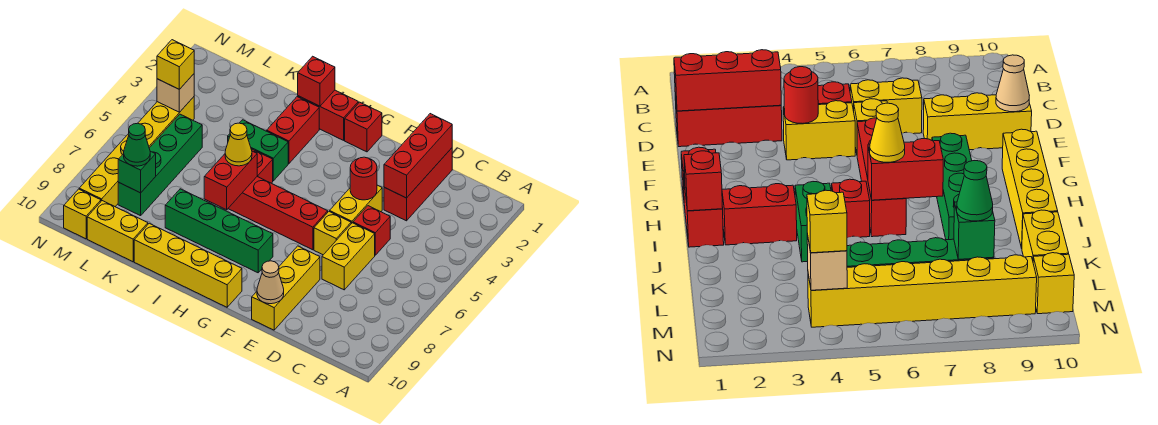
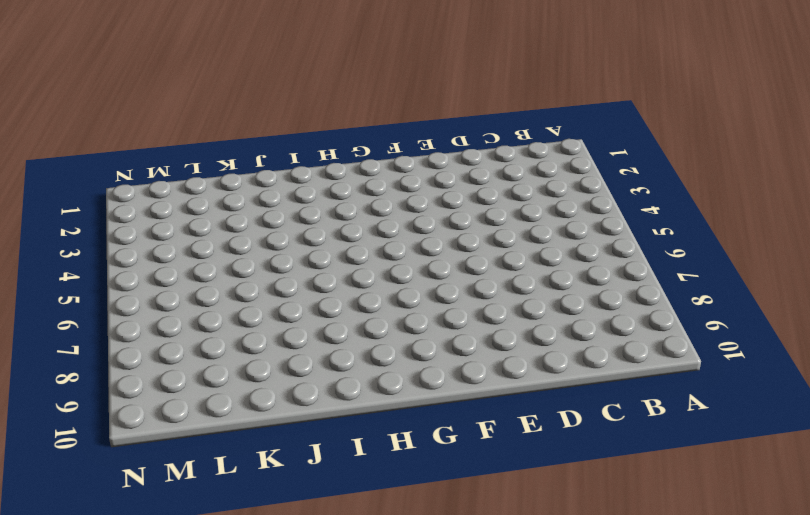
none -> red 1x3 brick [384,148,452,221]
none -> red 1x1 brick [353,206,390,255]
none -> yellow 1x2 brick [322,223,375,290]

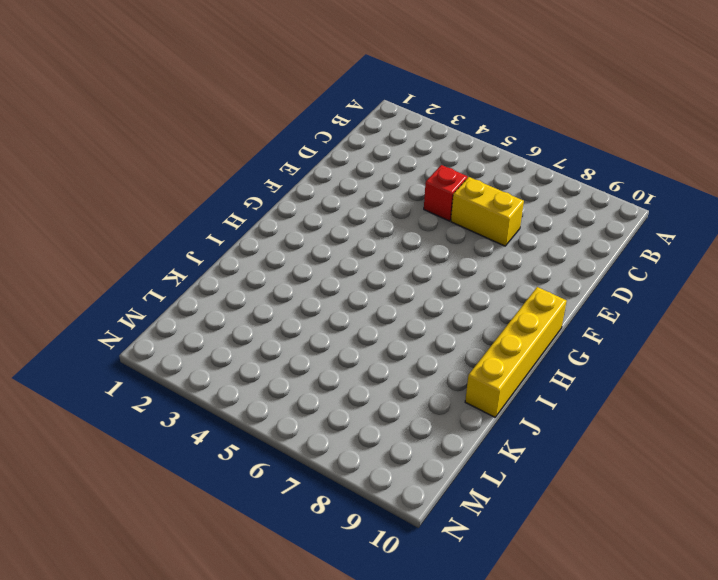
none -> red 1x3 brick [384,148,452,221]
none -> yellow 1x2 brick [330,185,382,224]
none -> yellow 1x1 brick [314,211,351,255]

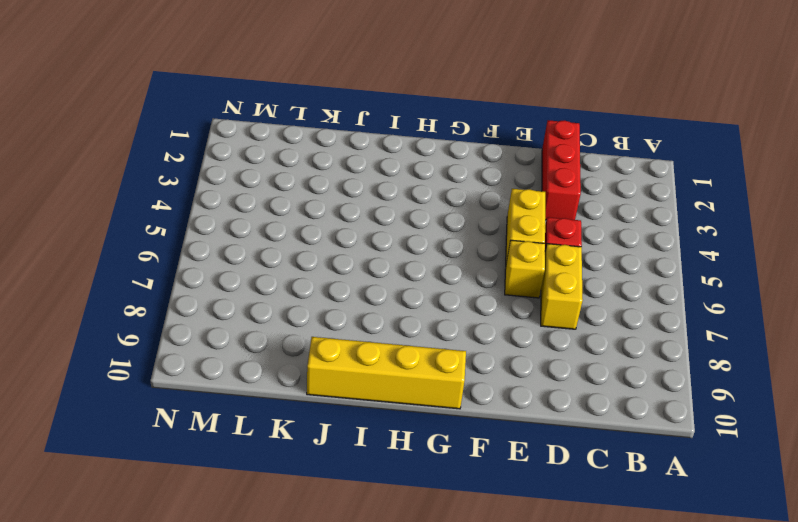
none -> yellow 1x3 brick [252,246,320,330]
none -> red 1x4 brick [228,177,328,250]
none -> red 1x1 brick [345,102,382,152]

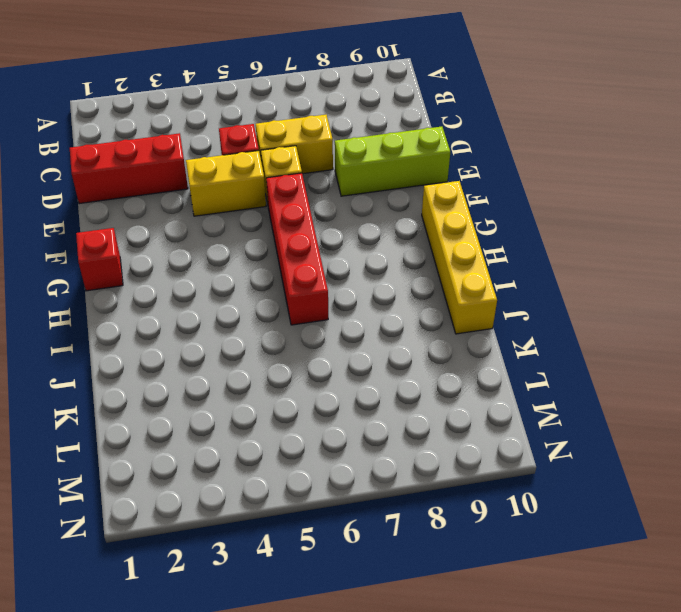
lime 1x3 brick [335,127,450,196] -> yellow 1x3 brick [252,246,320,330]
none -> green 1x4 brick [165,189,273,273]
none -> red 1x2 brick [298,90,358,140]
none -> red 1x2 brick [267,97,319,164]

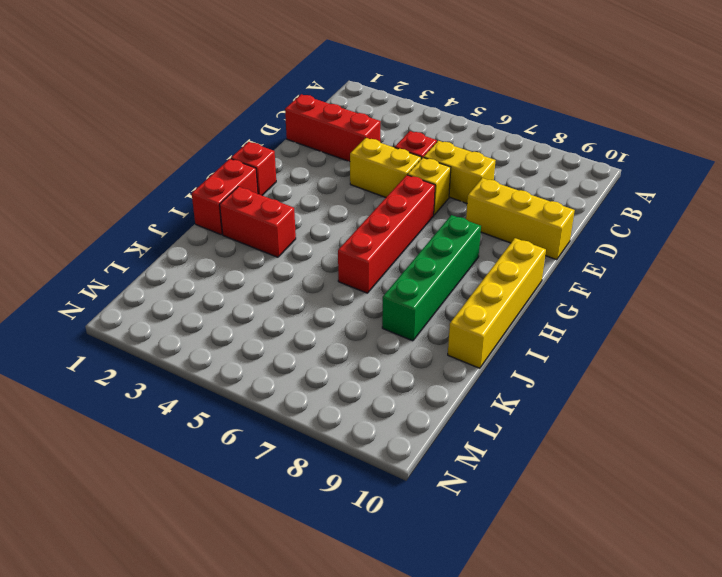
none -> green 1x2 brick [228,120,288,181]
none -> red 1x1 brick [251,149,273,183]
none -> yellow 1x2 brick [87,201,148,262]

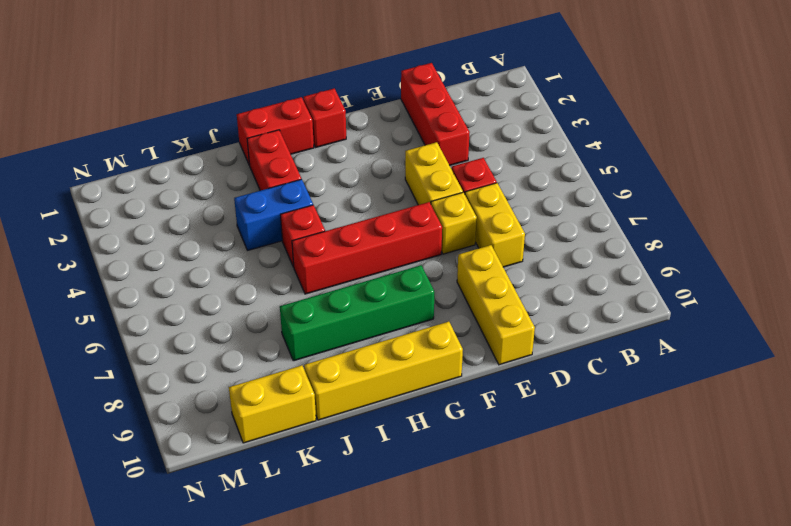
blue 1x2 brick [234,179,313,250] -> green 1x2 brick [228,120,288,181]
none -> green 1x4 brick [118,114,202,216]
none -> yellow 1x6 brick [79,97,194,206]
none -> yellow 1x1 brick [64,189,101,239]

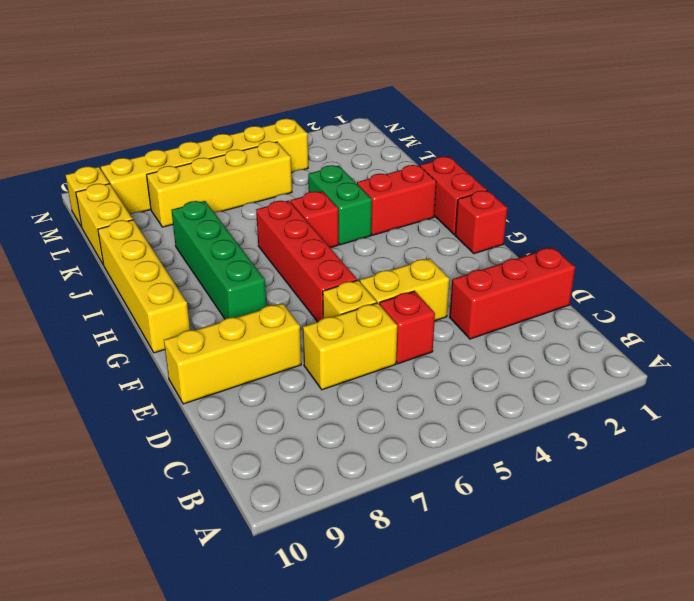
yellow 1x4 brick [147,141,292,227] -> green 1x4 brick [118,114,202,216]
none -> red 1x3 brick [384,114,452,198]
none -> red 1x1 round brick [350,157,377,200]
none -> tan 1x1 cone [257,261,284,304]

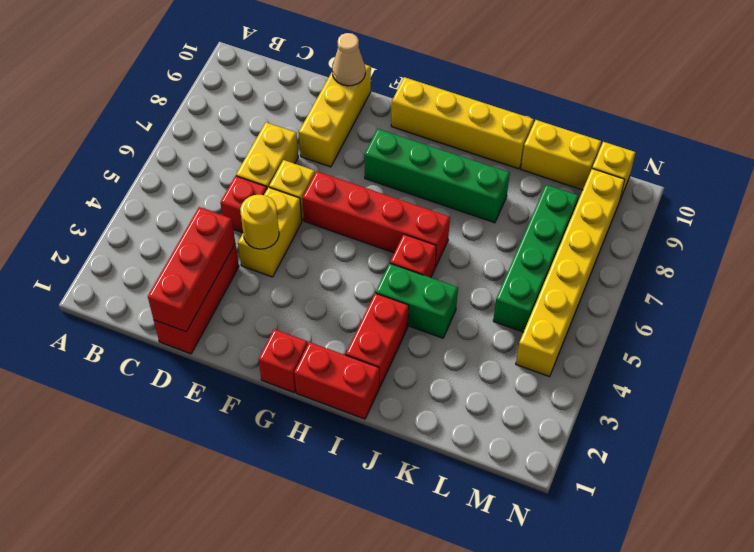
yellow 1x1 round brick [240,195,279,249] -> red 1x1 round brick [350,157,377,200]
none -> red 1x1 brick [298,56,335,106]
none -> red 1x2 brick [204,151,257,210]
none -> green 1x1 brick [118,152,156,193]

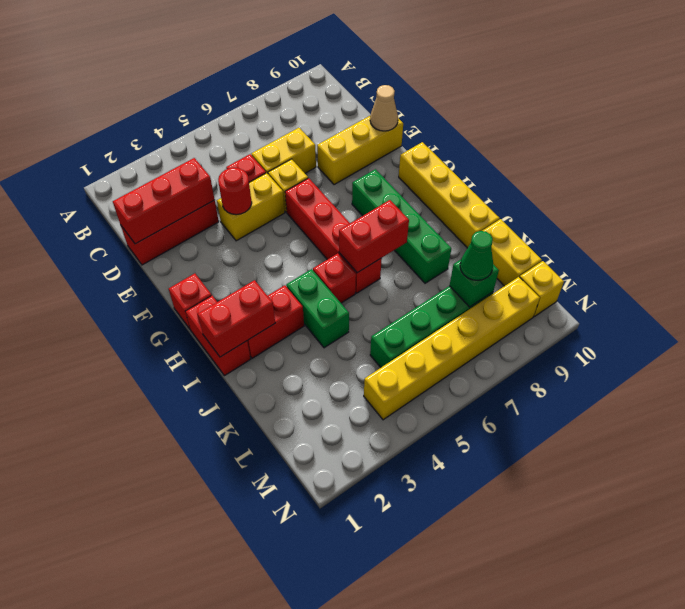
red 1x2 brick [198,280,275,357] -> red 1x1 brick [298,56,335,106]
none -> tan 1x1 brick [157,74,194,112]
none -> yellow 1x1 cone [225,123,252,166]
none -> yellow 1x1 brick [157,40,194,89]

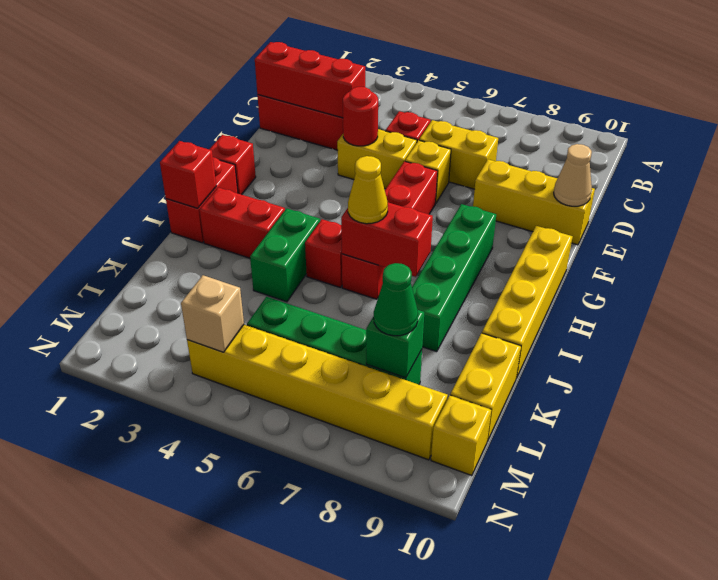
none -> yellow 1x1 brick [157,40,194,89]

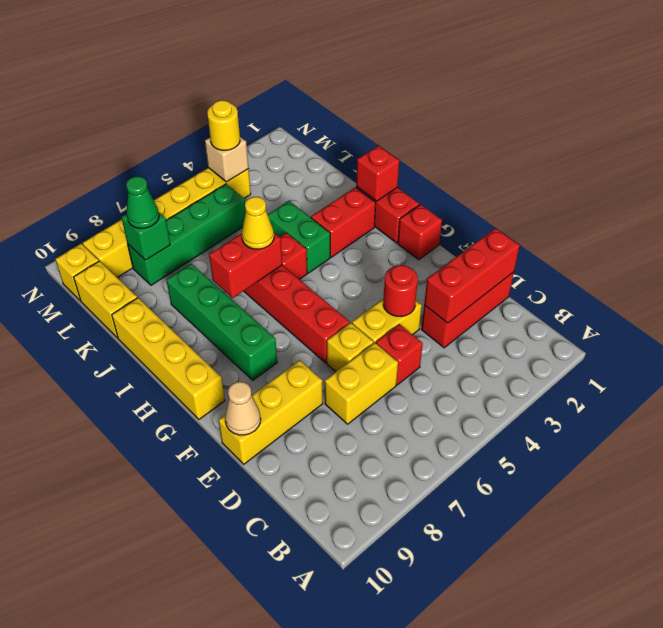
yellow 1x1 round brick [207,100,240,150] -> yellow 1x1 brick [157,40,194,89]

